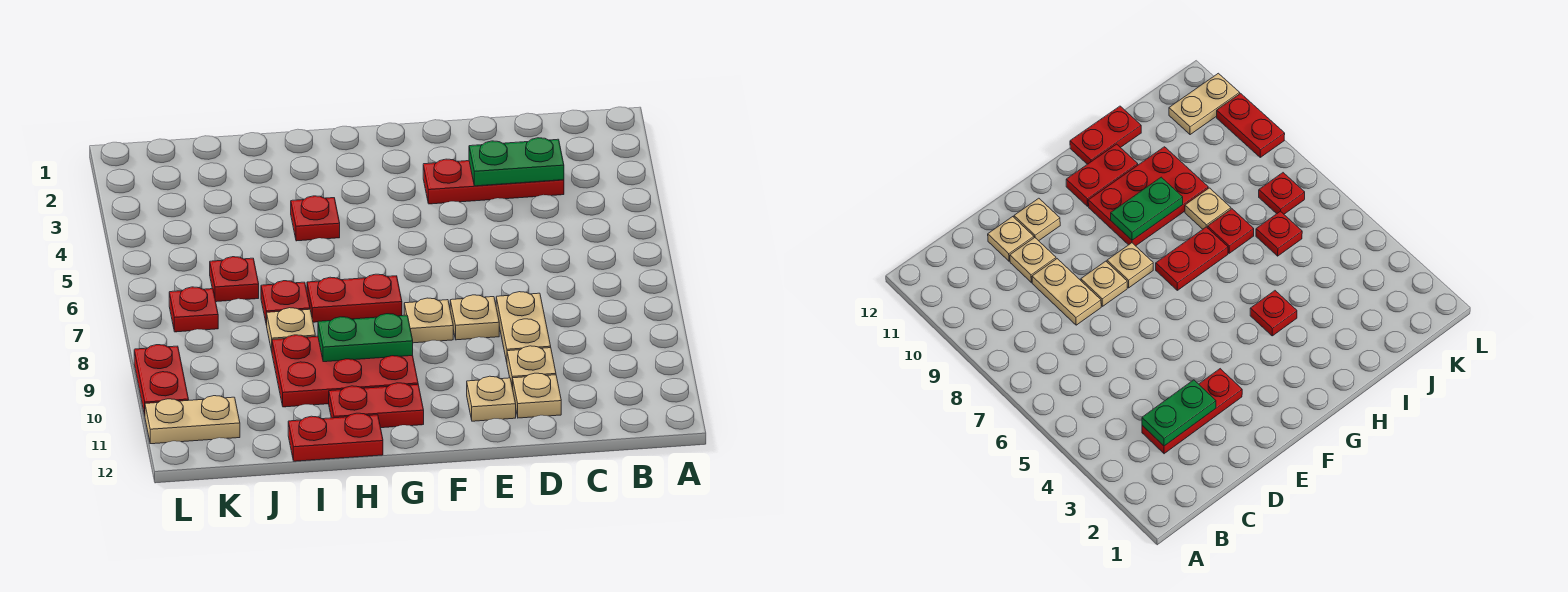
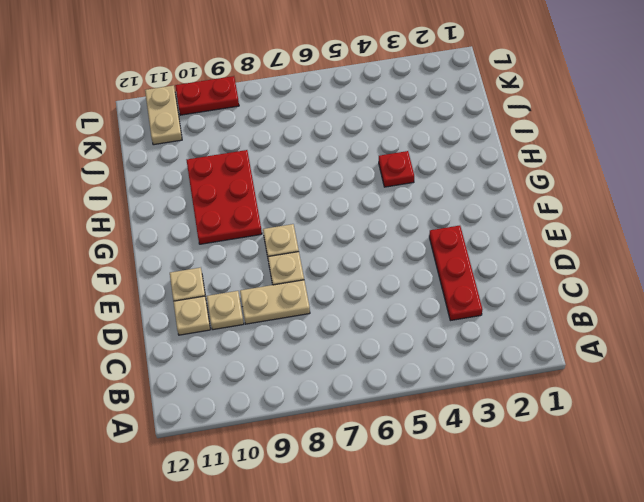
none -> red 1x2 plate [307,274,402,322]
none -> red 1x2 plate [329,383,424,428]
none -> red 1x2 plate [288,413,383,461]

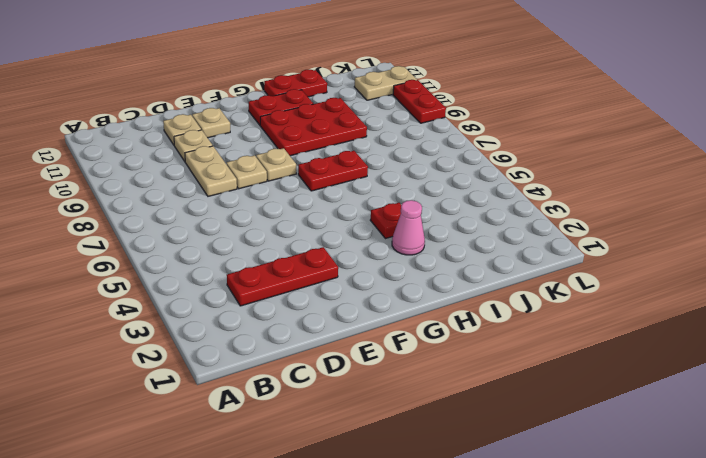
pink 1x1 cone [392,200,425,255] -> none
none -> red 1x1 plate [261,281,310,325]
none -> tan 1x1 plate [267,308,315,351]
none -> red 1x1 plate [210,257,259,302]

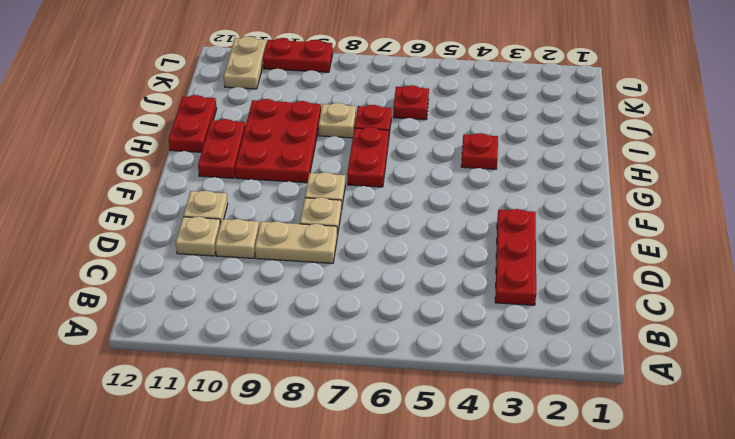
none -> red 1x1 plate [169,287,218,332]
none -> green 1x2 plate [469,138,564,186]
none -> green 1x2 plate [318,314,413,362]

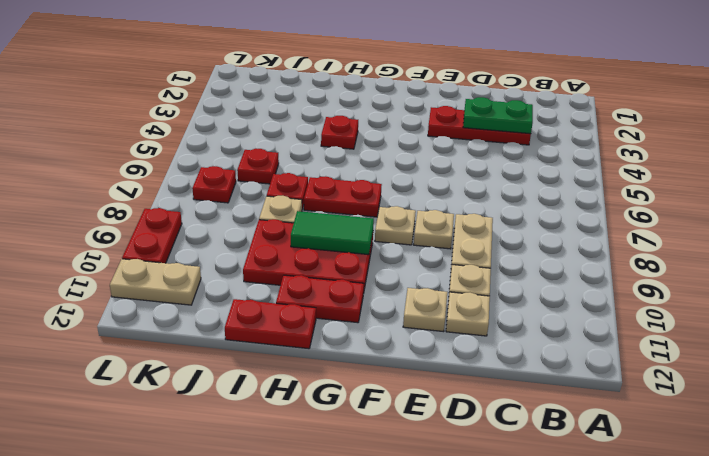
green 1x2 tile [291,211,374,255] -> green 1x2 plate [318,314,413,362]

